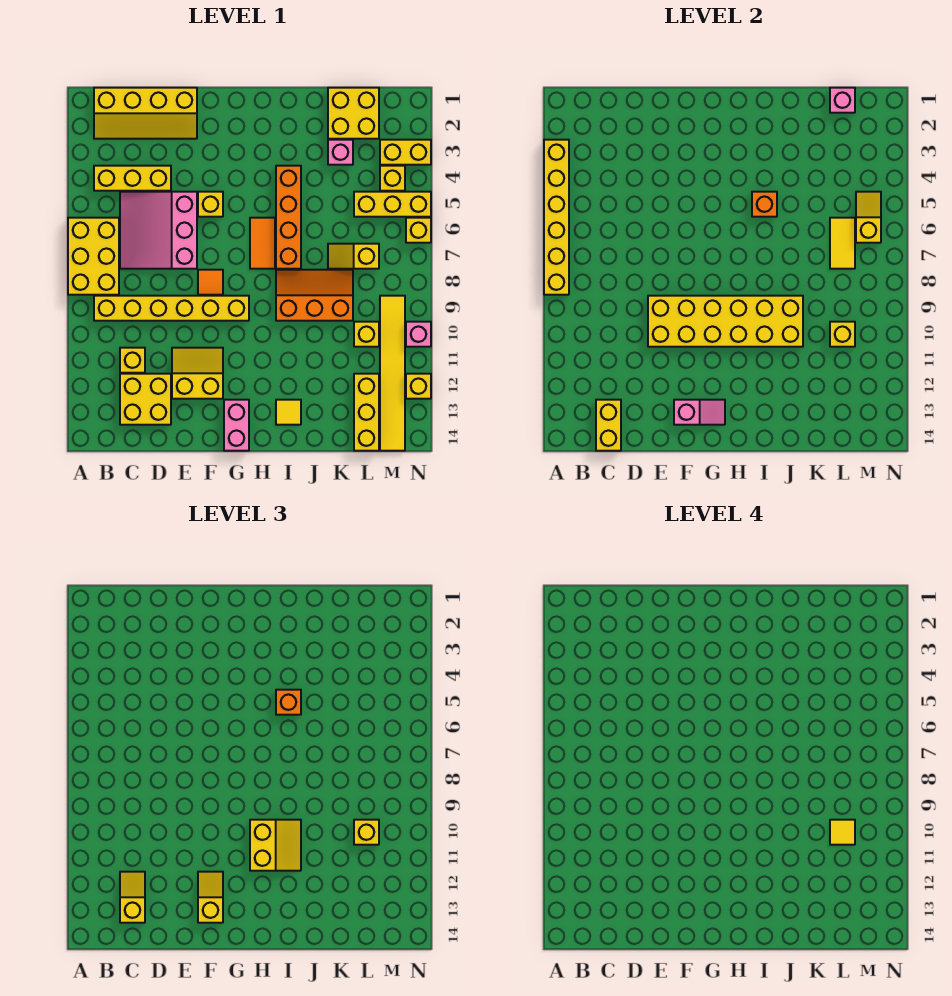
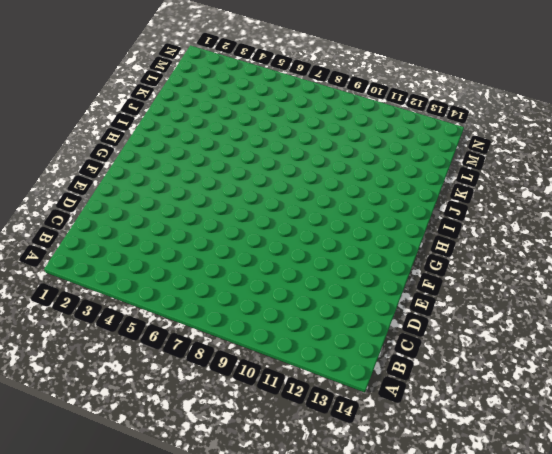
none -> yellow 2x3 brick [68,218,119,295]
none -> yellow 2x4 slope [94,88,197,139]
none -> yellow 1x3 brick [94,166,171,191]
none -> yellow 1x6 brick [94,296,249,321]

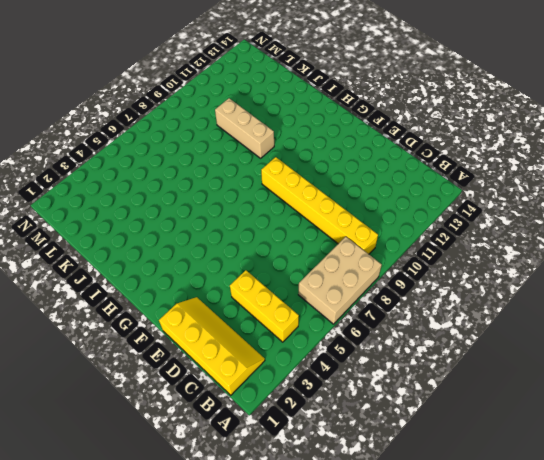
tan 2x3 brick [298,237,382,324] -> yellow 2x3 brick [68,218,119,295]
tan 1x3 brick [215,98,274,158] -> none
none -> pink 3x3 slope [120,192,197,269]
none -> yellow 1x1 brick [120,348,145,373]
none -> yellow 2x2 brick [120,374,171,425]
none -> yellow 2x2 slope [172,348,223,399]

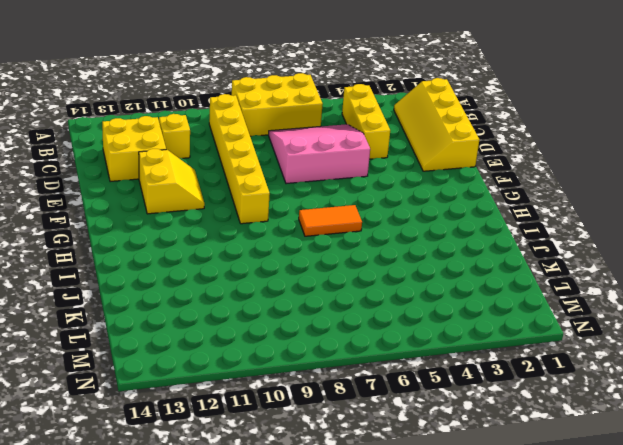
none -> yellow 1x1 brick [198,192,223,217]
none -> orange 1x1 tile [198,270,223,295]
none -> pink 1x2 brick [224,400,249,451]
none -> orange 1x4 brick [276,166,301,269]

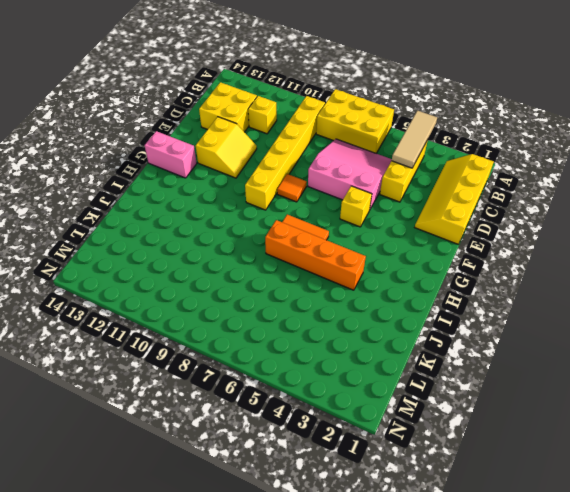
tan 1x3 tile [392,111,437,168] -> yellow 1x6 brick [544,140,569,295]
none -> orange 2x3 slope [276,270,353,321]
none -> yellow 1x1 tile [276,400,301,425]
none -> yellow 2x2 brick [328,88,379,139]
none -> pink 1x1 brick [328,140,353,165]

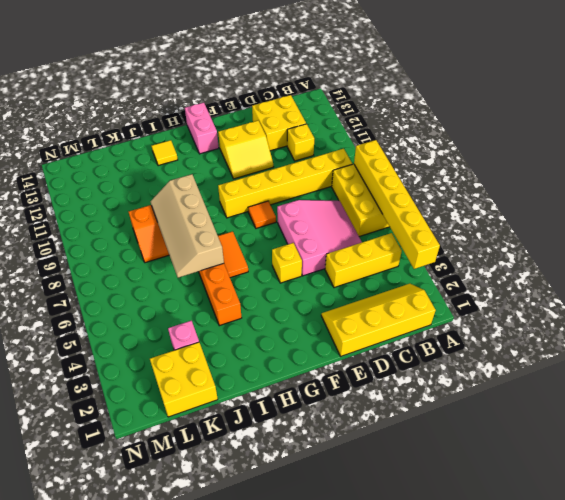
tan 2x4 slope [151,174,224,278] -> yellow 2x6 brick [648,296,803,347]
none -> yellow 1x2 slope [328,244,379,269]
none -> yellow 1x3 brick [354,192,431,217]
none -> yellow 1x1 brick [354,322,379,347]
none -> yellow 1x3 brick [354,374,379,451]

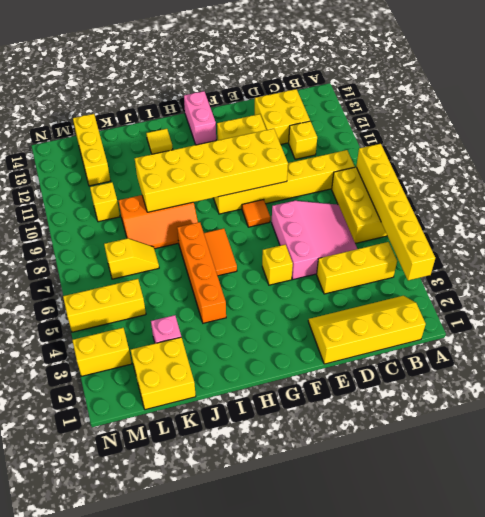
none -> yellow 1x1 brick [380,166,405,191]
none -> yellow 1x6 tile [380,296,405,451]
none -> yellow 1x1 brick [406,218,431,243]
none -> pink 1x1 brick [406,322,431,347]

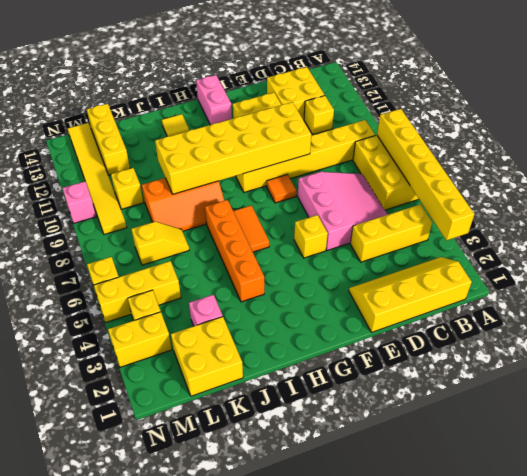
none -> yellow 1x1 brick [406,374,431,399]
none -> yellow 1x2 brick [596,400,621,451]
none -> pink 1x2 slope [674,400,725,425]
none -> orange 1x1 brick [752,192,777,217]

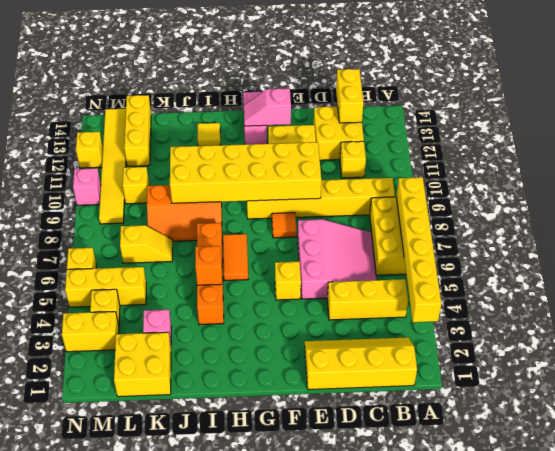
none -> pink 1x1 brick [830,88,855,113]
none -> yellow 1x2 tile [830,218,855,269]
none -> yellow 1x1 brick [830,322,855,347]
none -> yellow 1x2 slope [856,192,881,243]

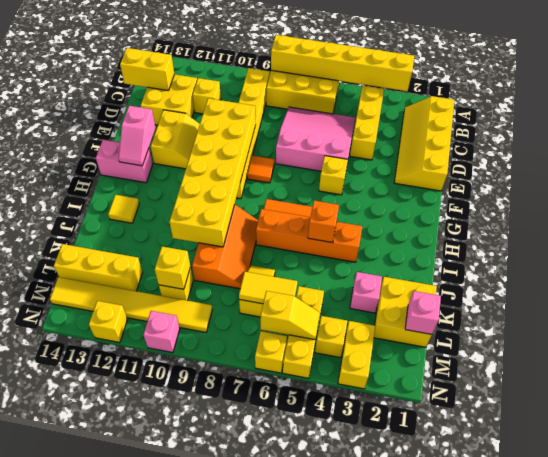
none -> yellow 1x2 slope [120,872,145,923]
none -> yellow 1x2 slope [198,872,223,923]
none -> yellow 2x2 slope [250,820,301,871]
none -> orange 1x1 brick [276,690,301,715]

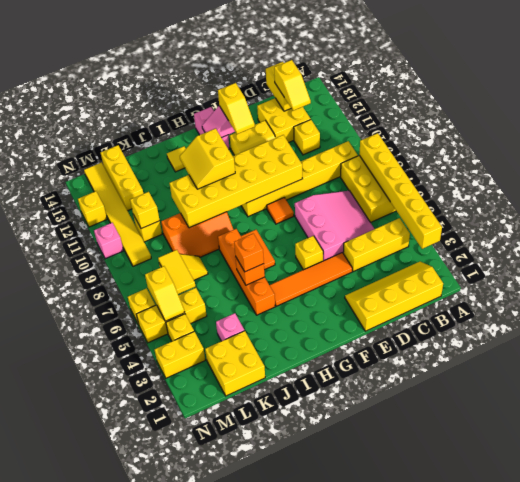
orange 1x4 tile [270,253,352,306] -> none
none -> pink 1x1 brick [830,88,855,113]
none -> yellow 1x1 brick [354,820,379,845]
none -> yellow 1x1 tile [830,820,855,845]

